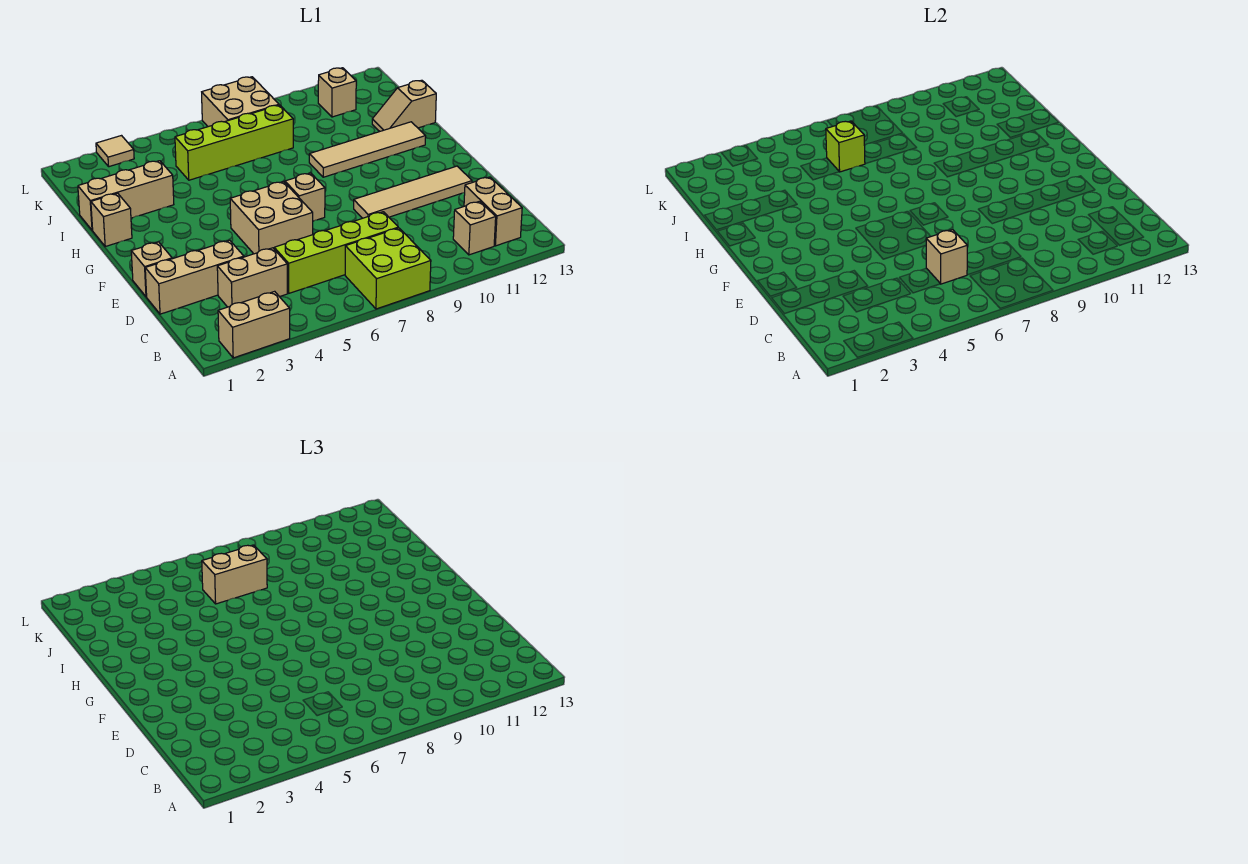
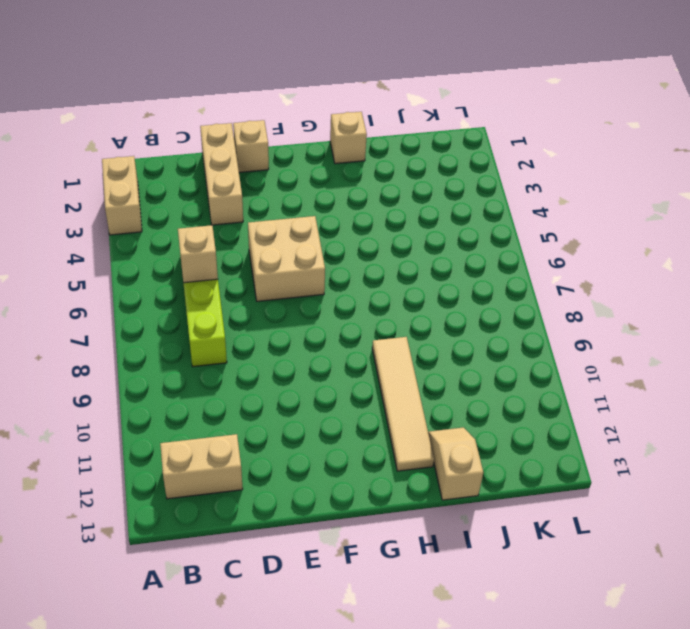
none -> lime 2x2 brick [345,228,431,309]
none -> tan 1x1 brick [453,201,496,255]
none -> tan 1x2 brick [217,248,287,307]

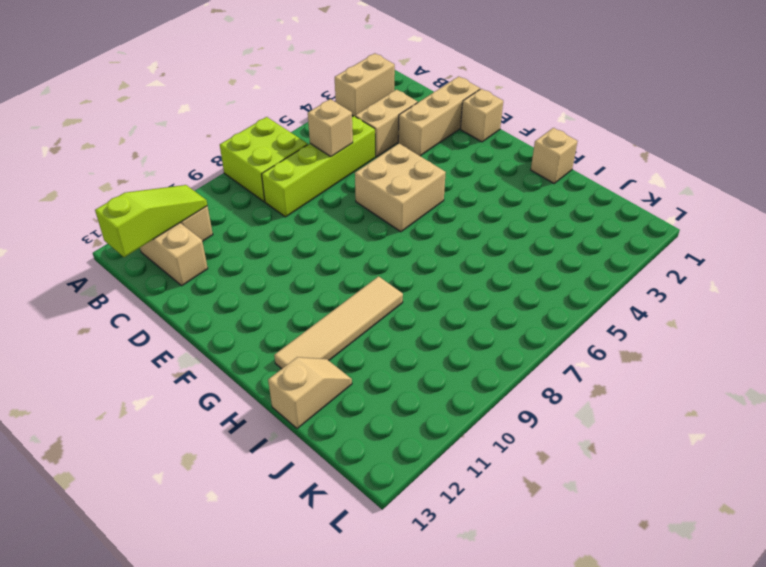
lime 1x3 slope [95,185,207,257] -> none
none -> tan 1x4 tile [354,166,472,218]
none -> tan 1x1 brick [285,173,325,221]
none -> tan 1x3 brick [78,161,174,230]

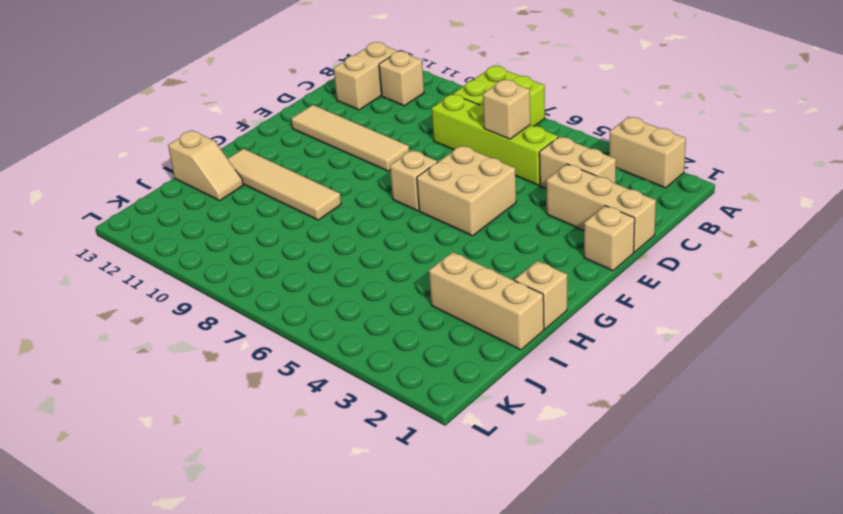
none -> lime 1x4 brick [175,105,293,180]
none -> tan 2x2 brick [202,77,279,127]
none -> tan 1x1 brick [318,68,356,117]

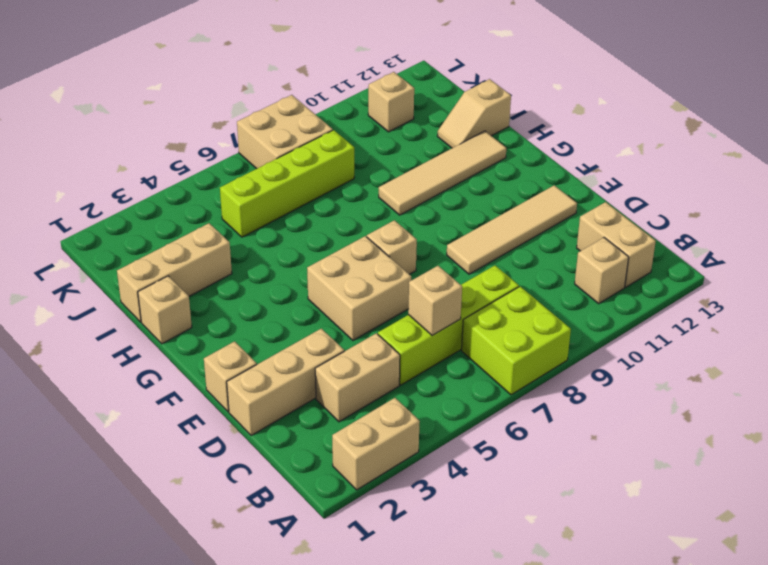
none -> tan 1x1 tile [96,136,134,167]
none -> lime 1x1 brick [826,121,865,172]
none -> tan 1x2 brick [202,545,267,604]

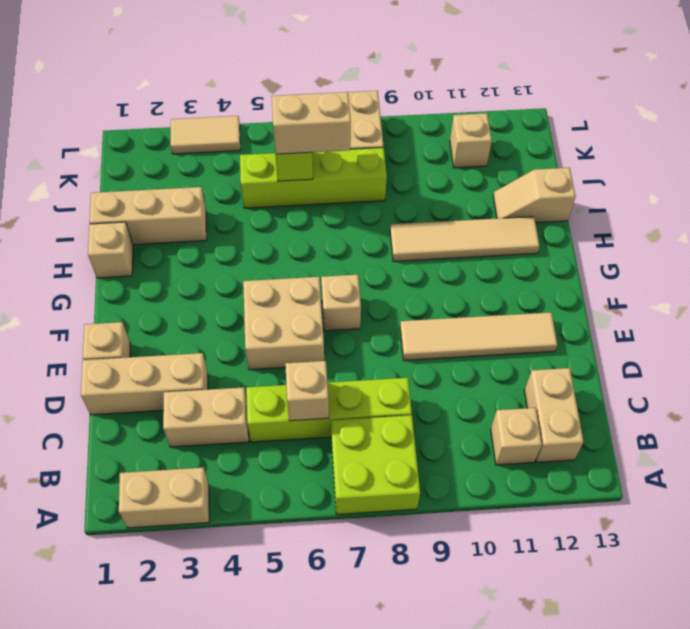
tan 1x2 tile [171,116,240,154] -> tan 1x1 tile [96,136,134,167]

